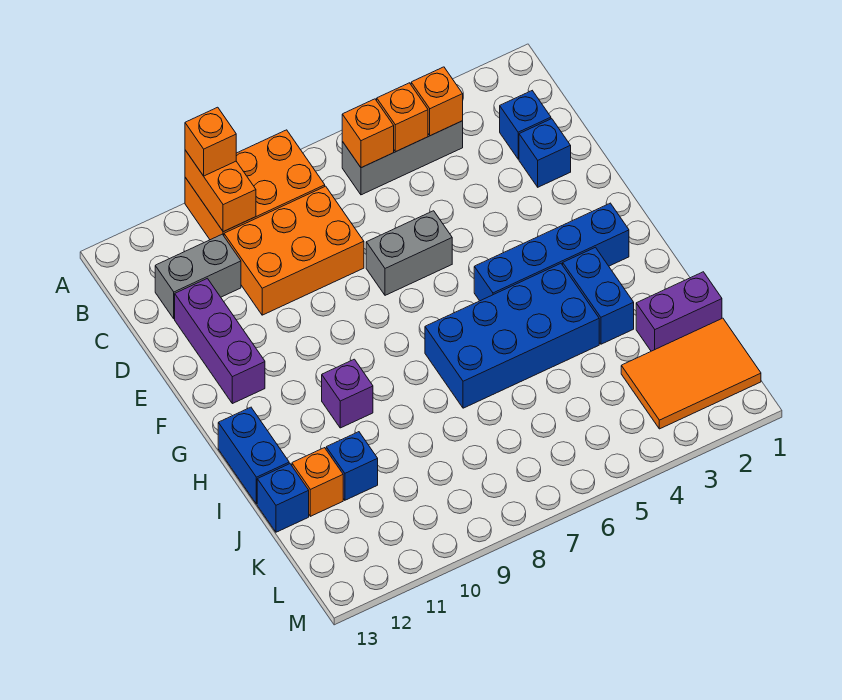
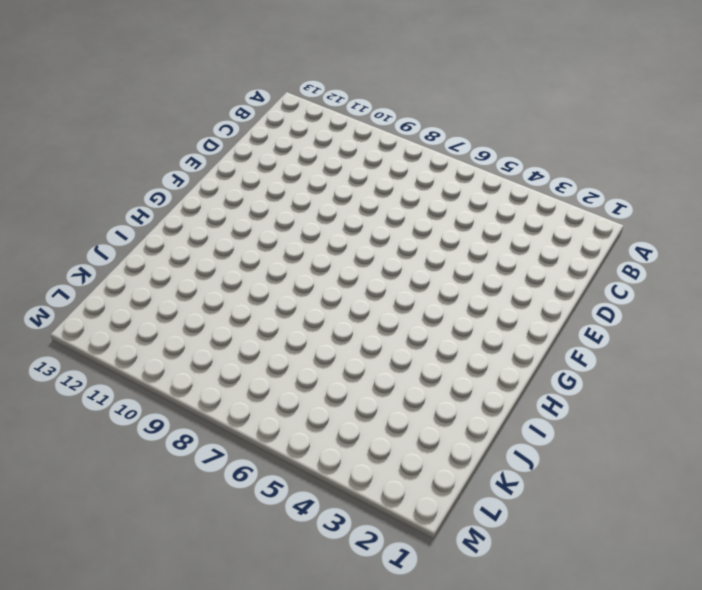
none -> orange 2x3 brick [185,130,325,240]
none -> grey 1x3 brick [342,121,463,195]
none -> blue 1x1 brick [500,91,551,159]

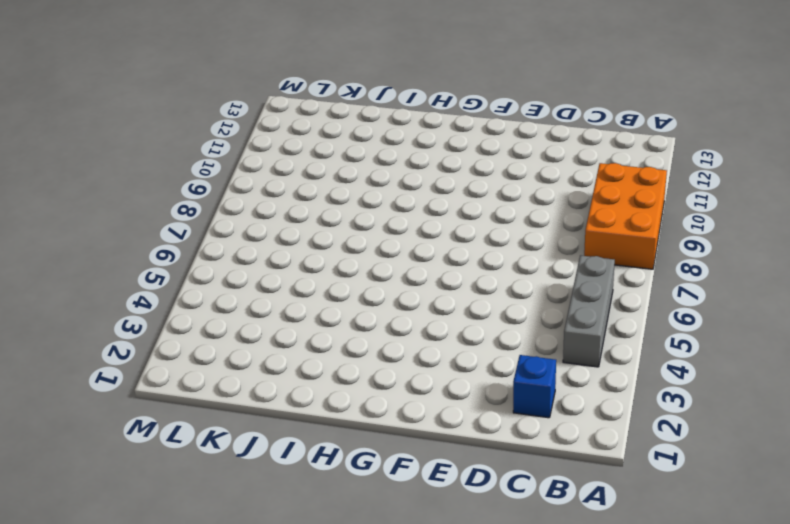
none -> orange 2x3 brick [224,186,364,315]
none -> grey 1x2 brick [155,234,241,319]
none -> blue 1x1 brick [519,119,571,187]

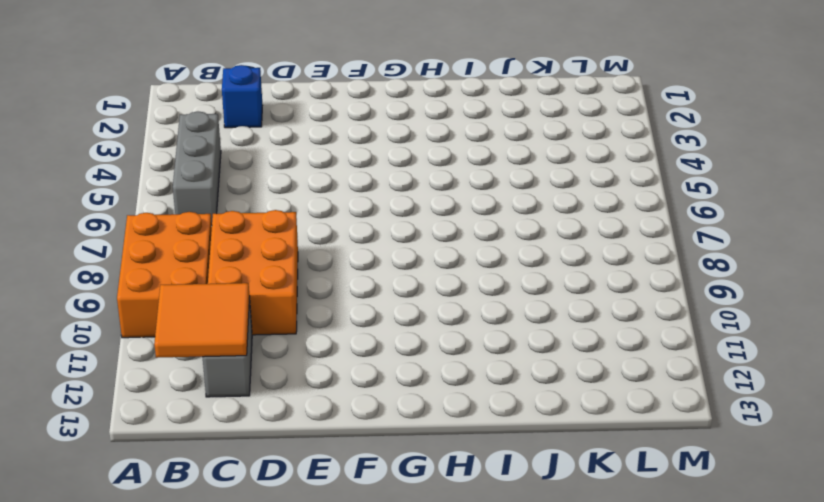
orange 2x2 tile [154,283,250,358] -> none
none -> blue 1x1 brick [519,119,571,187]
none -> purple 1x3 brick [175,278,265,404]
none -> grey 1x2 brick [366,211,452,295]

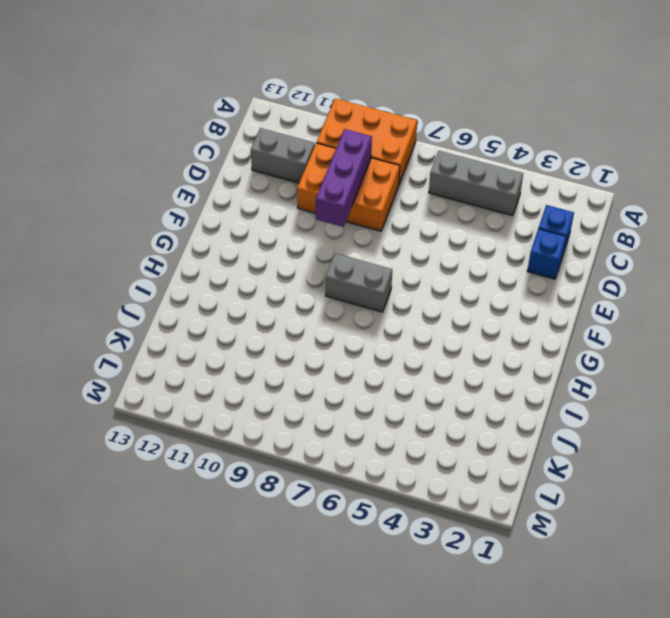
purple 1x3 brick [316,129,372,227] -> purple 1x3 brick moved to [175,278,265,404]
grey 1x2 brick [326,253,392,312] -> grey 1x2 brick moved to [366,211,452,295]
none -> blue 1x4 brick [474,203,629,301]
none -> blue 1x2 brick [563,247,634,344]
none -> blue 2x4 brick [425,264,599,408]

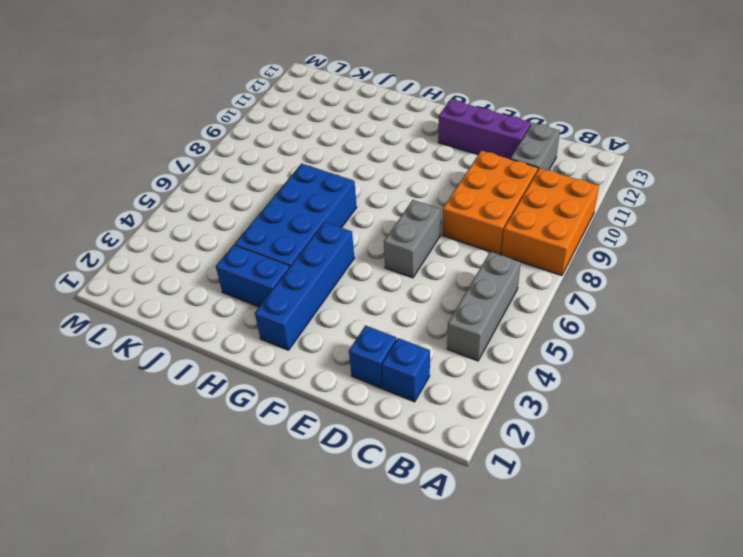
none -> purple 1x1 brick [322,359,373,428]
none -> blue 1x2 brick [218,407,289,504]
none -> purple 1x2 brick [636,272,722,351]

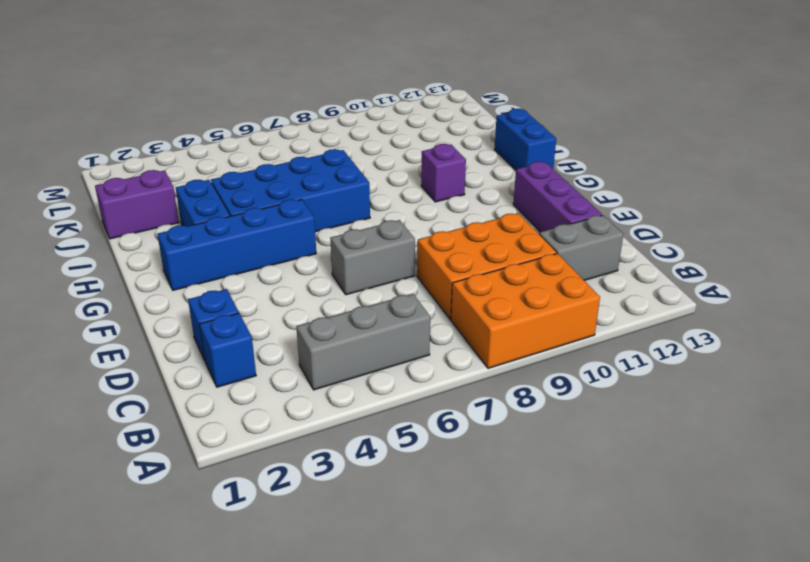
none -> blue 1x1 brick [326,432,378,500]
none -> orange 1x1 brick [292,448,343,516]
none -> blue 1x1 brick [257,464,309,532]

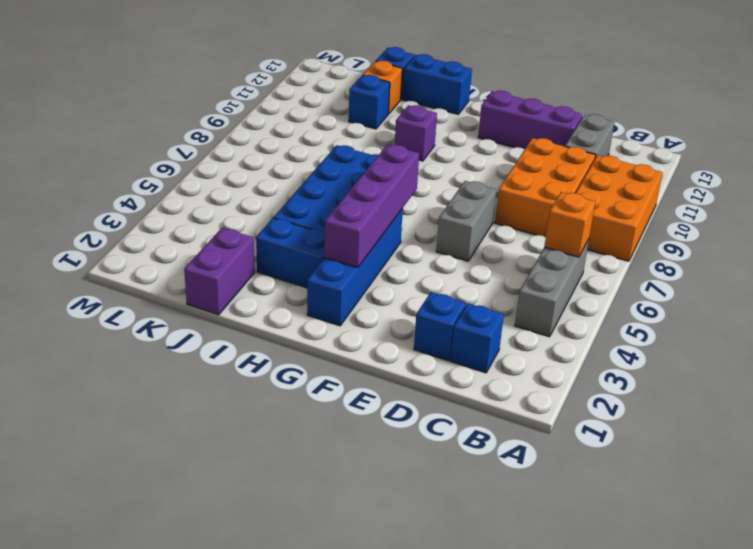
purple 1x4 brick [324,145,419,268] -> none
none -> orange 2x3 tile [621,318,761,429]
none -> orange 1x2 brick [185,150,256,232]
none -> orange 1x1 brick [411,67,463,136]

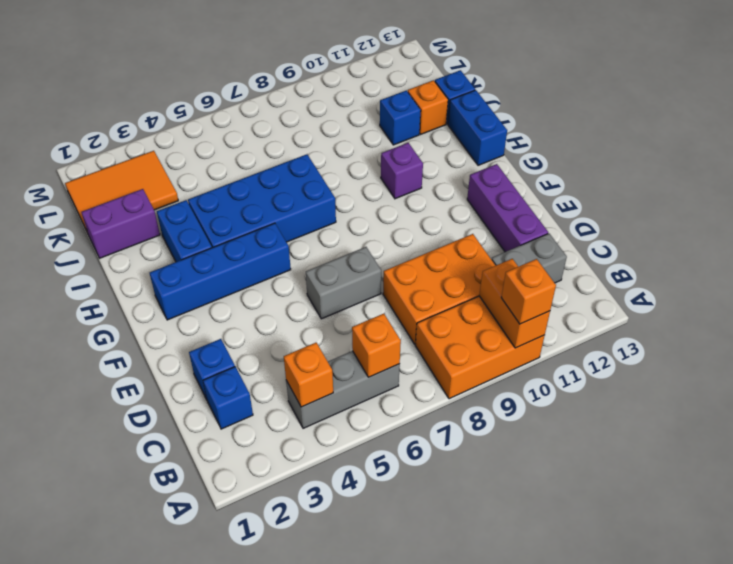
none -> orange 1x1 brick [377,83,428,152]

